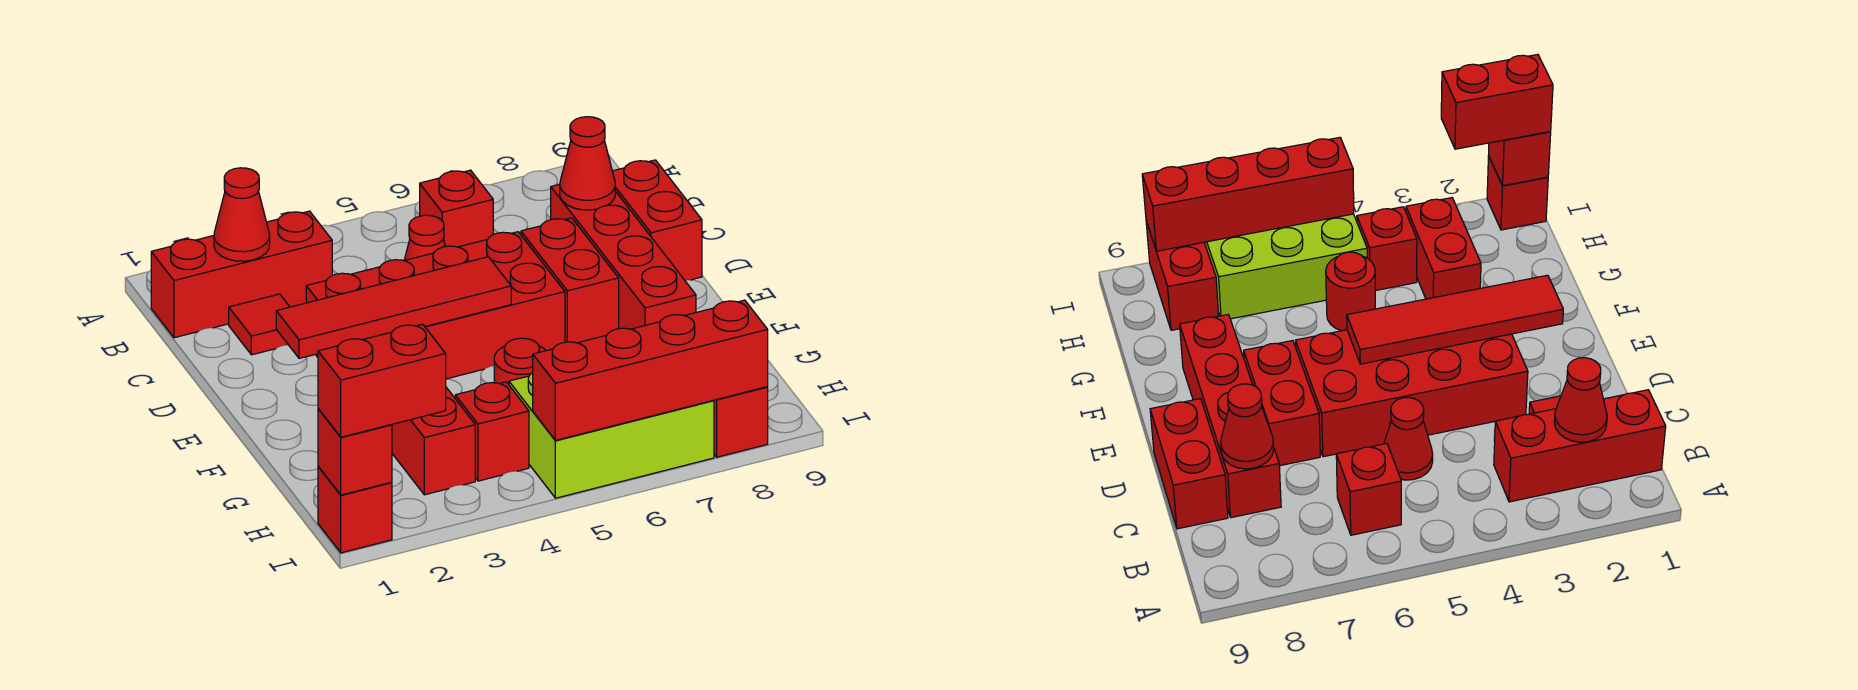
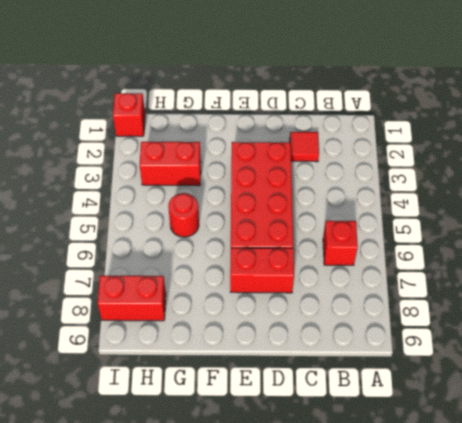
none -> red 1x3 brick [151,211,332,338]
none -> red 1x1 cone [404,215,445,261]
none -> red 1x4 brick [551,184,696,329]

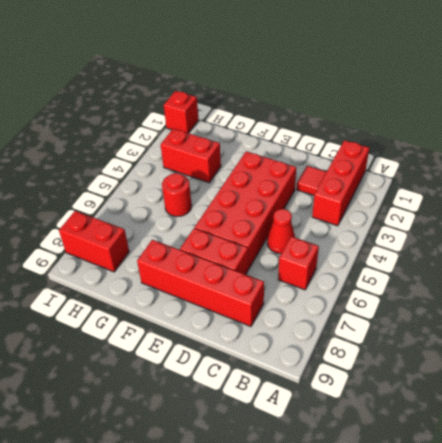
none -> red 1x2 brick [613,160,702,280]
none -> red 1x1 brick [455,382,529,481]
none -> lime 2x3 brick [509,373,714,498]

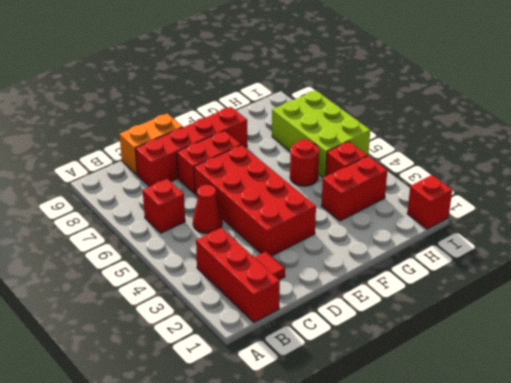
orange 1x2 brick [119,113,183,175] -> red 1x2 brick [613,160,702,280]
none -> red 1x2 brick [714,387,768,457]
none -> red 1x1 cone [214,168,270,261]
none -> red 1x1 cone [560,117,615,210]

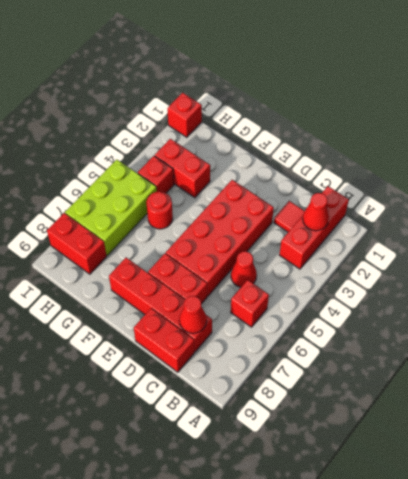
none -> red 1x4 tile [276,257,511,358]
none -> red 1x1 brick [318,409,392,495]
none -> red 1x4 brick [533,300,768,440]

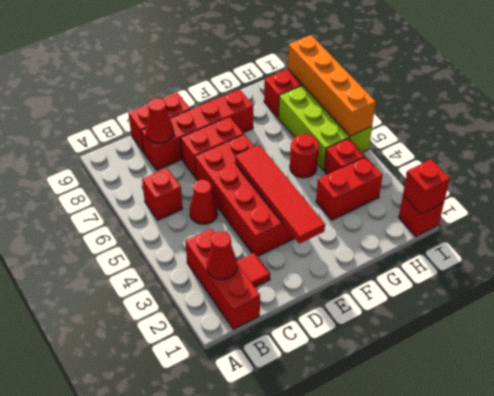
orange 1x4 brick [288,35,376,136] -> red 1x4 brick [533,300,768,440]
none -> red 1x2 brick [318,324,446,437]

